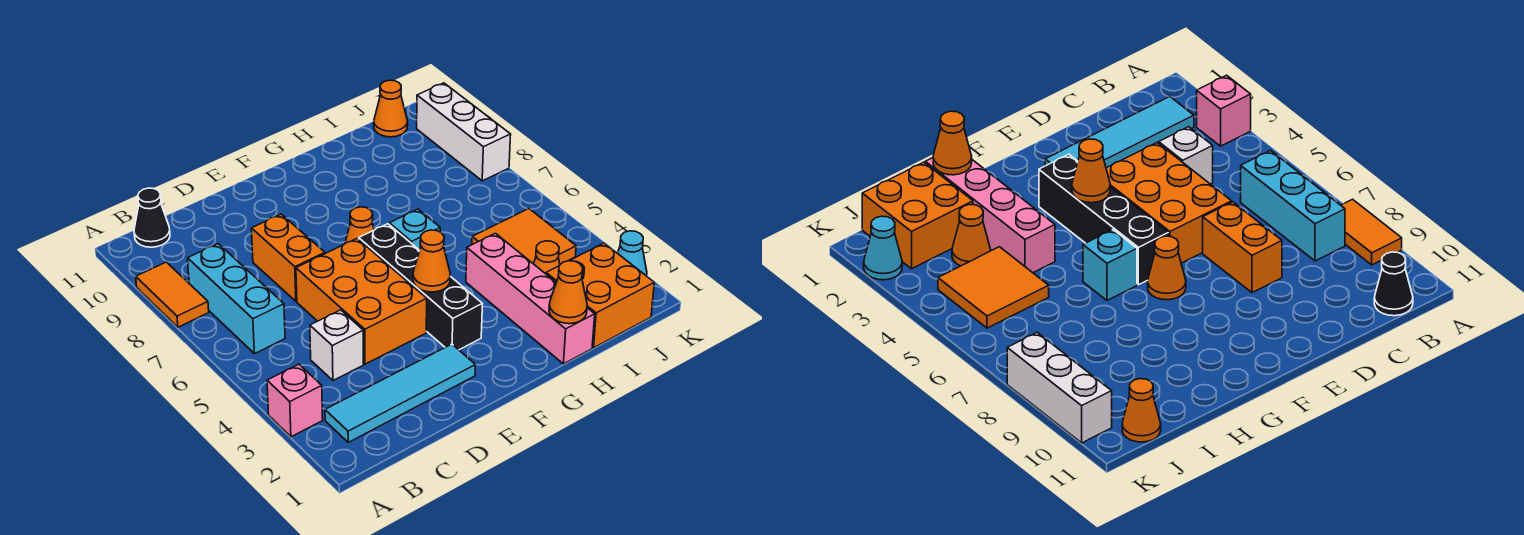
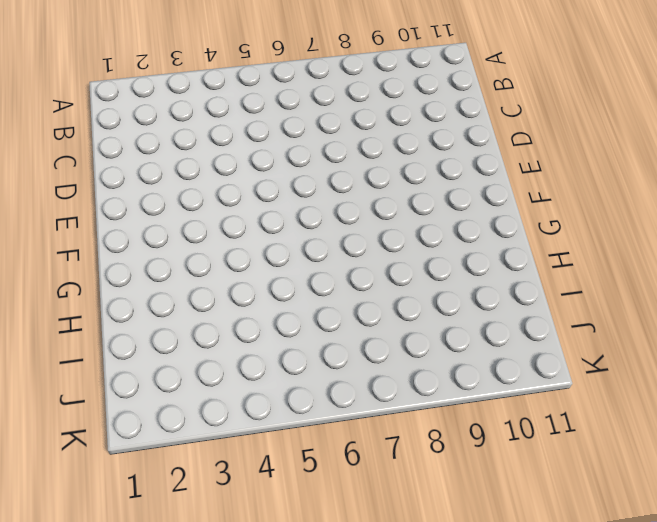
none -> pink 1x1 brick [267,364,323,437]
none -> orange 1x2 tile [136,262,209,327]
none -> cyan 1x4 tile [325,344,475,442]

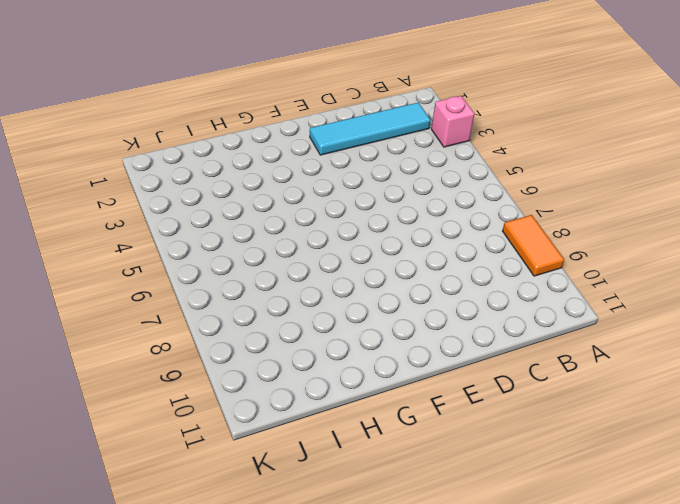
none -> cyan 1x3 brick [188,244,285,354]
none -> black 1x1 cone [134,188,170,247]
none -> white 1x1 brick [310,310,364,381]

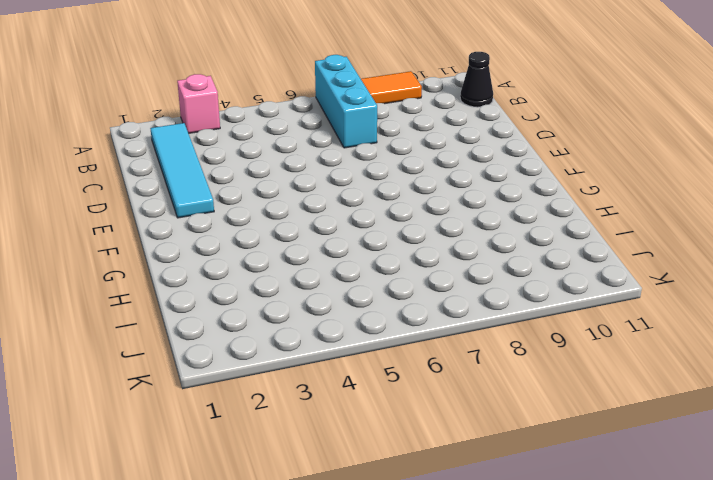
cyan 1x3 brick [315,55,377,148] -> cyan 1x3 brick turned to [188,244,285,354]
none -> white 1x1 brick [310,310,364,381]
none -> orange 2x3 brick [296,239,427,364]
none -> orange 1x2 brick [251,214,325,301]

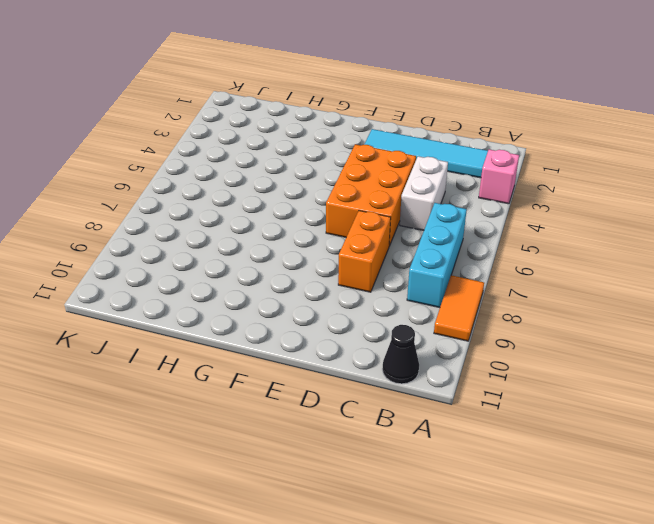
white 1x2 brick [400,156,448,230] -> white 1x1 brick [310,310,364,381]
none -> black 1x4 brick [359,224,482,350]
none -> orange 1x1 cone [345,207,374,243]
none -> cyan 1x1 brick [389,209,440,250]

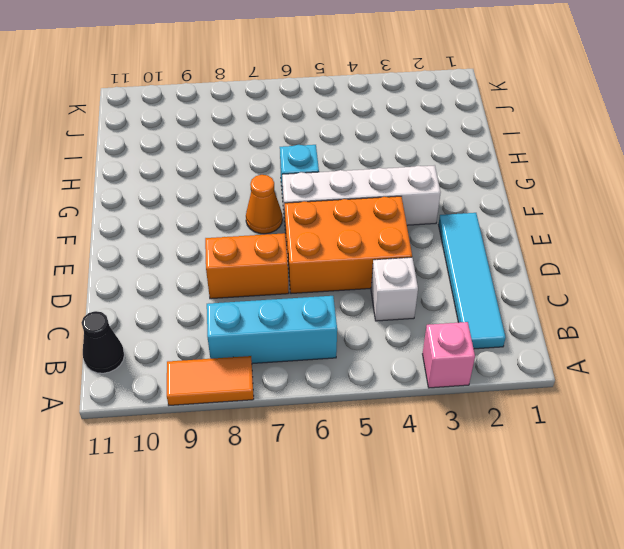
white 1x4 brick [282,165,441,225] -> black 1x4 brick [359,224,482,350]
none -> pink 1x4 brick [466,233,595,364]
none -> orange 2x2 brick [546,243,654,348]
none -> orange 1x1 cone [534,241,560,274]

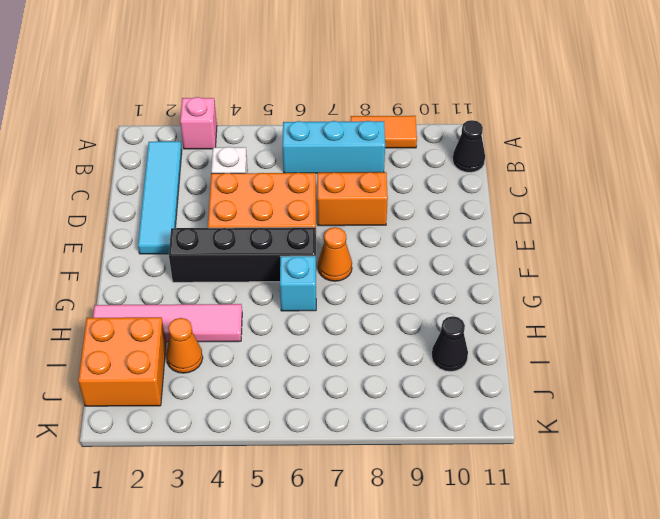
pink 1x4 tile [93,304,242,342] -> pink 1x4 brick [466,233,595,364]
black 1x1 cone [432,316,468,372] -> none
none -> orange 2x2 tile [472,209,576,264]
none -> orange 1x1 cone [374,80,408,137]
none -> cyan 1x1 cone [618,231,647,276]

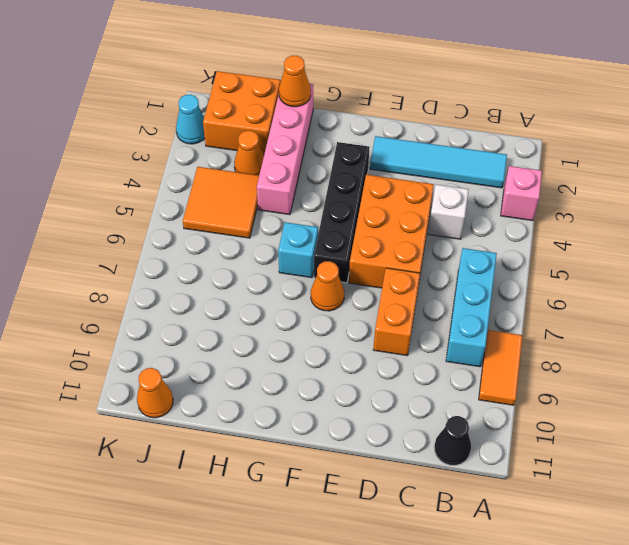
none -> white 1x3 brick [417,83,511,181]
none -> orange 1x1 cone [413,230,450,292]

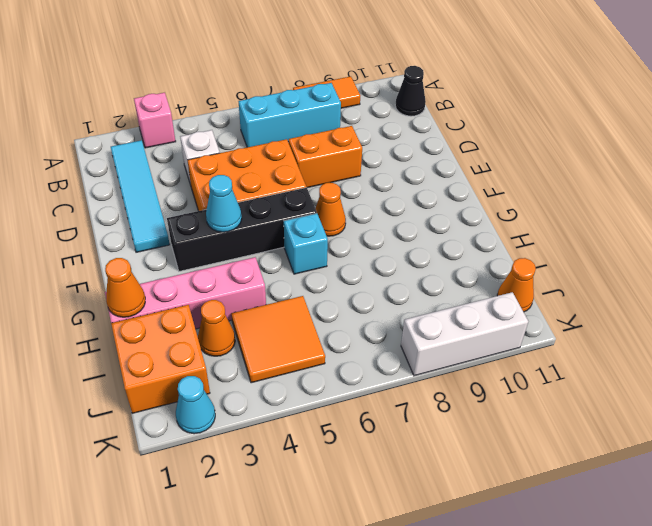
cyan 1x1 cone [206,175,242,232] -> orange 1x1 cone [413,230,450,292]

